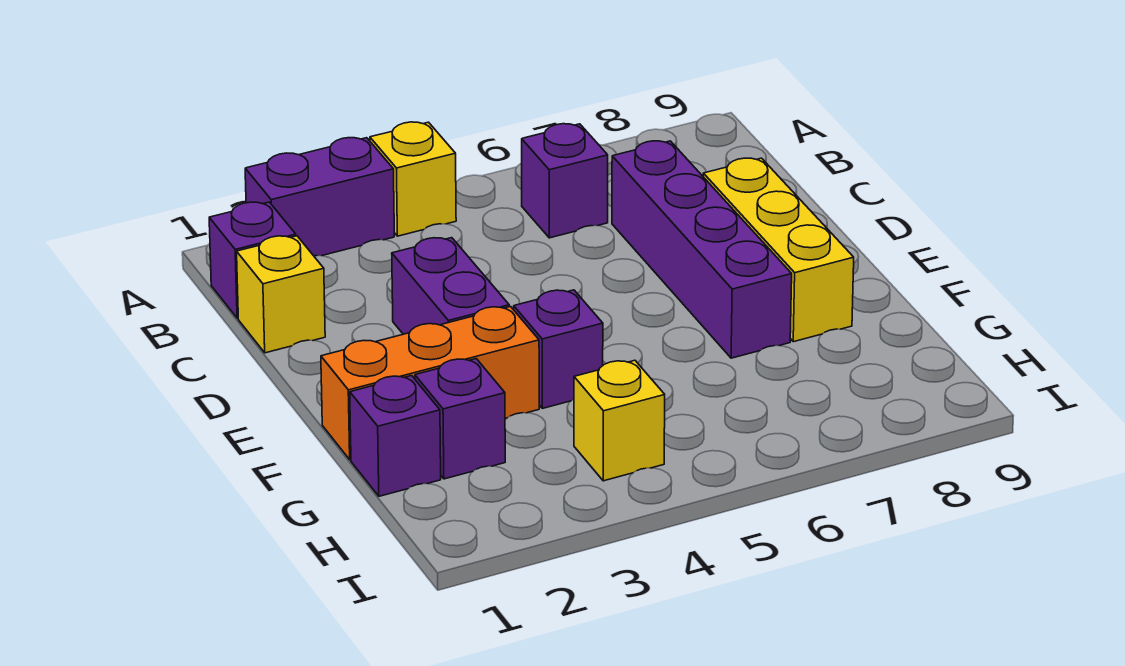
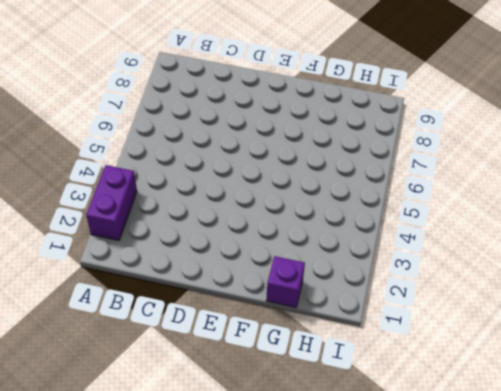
none -> yellow 1x1 brick [370,122,456,236]
none -> purple 1x1 brick [209,202,296,318]
none -> purple 1x1 brick [522,124,608,238]

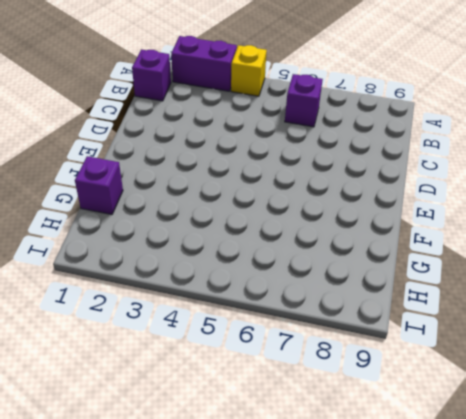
none -> yellow 1x1 brick [237,236,325,353]
none -> purple 1x4 brick [612,141,792,358]
none -> purple 1x2 brick [392,238,509,334]

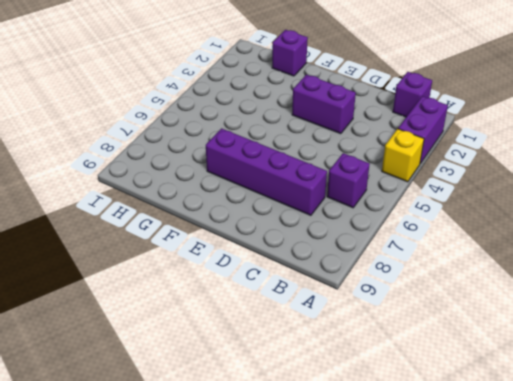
none -> yellow 1x1 brick [237,236,325,353]
none -> yellow 1x3 brick [703,158,854,342]
none -> orange 1x3 brick [321,307,539,460]

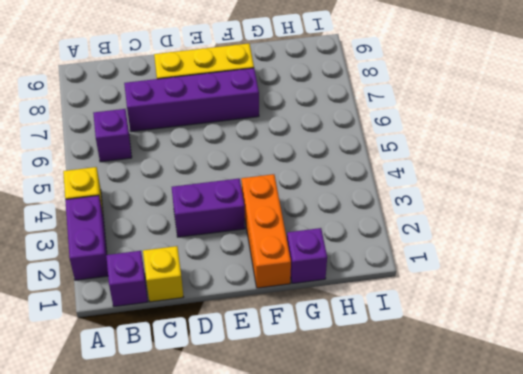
none -> purple 1x1 brick [514,290,603,408]
none -> purple 1x1 brick [415,359,505,479]
none -> yellow 1x1 brick [574,360,665,481]

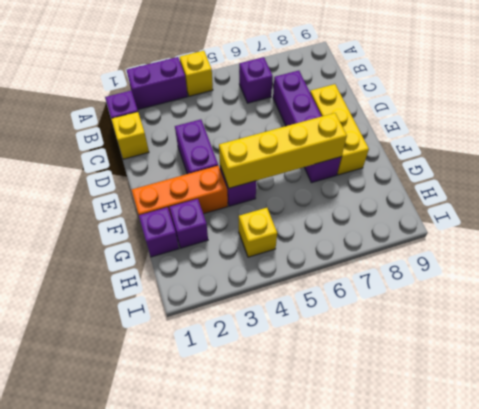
yellow 1x4 brick [219,113,347,188] -> none

